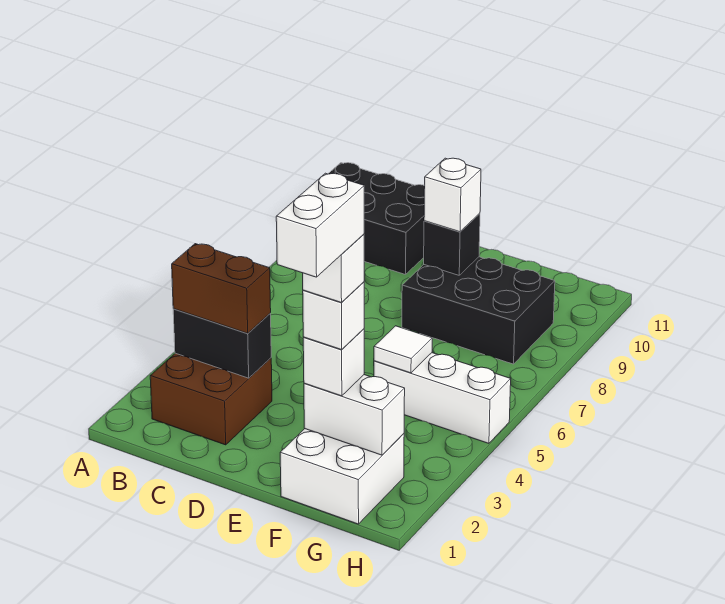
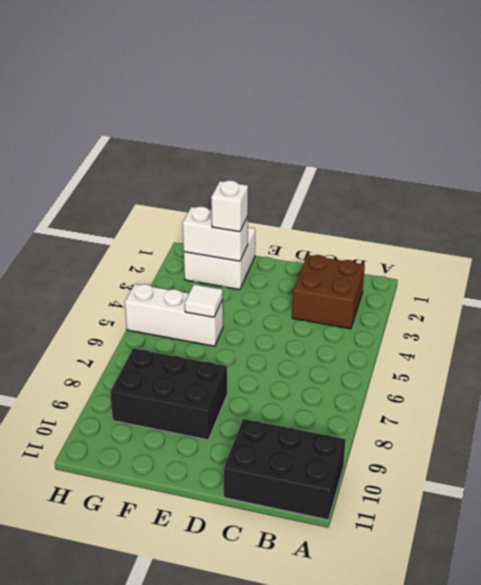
none -> black 1x2 brick [173,309,271,378]
none -> black 1x1 brick [424,214,480,275]
none -> brown 1x2 brick [172,244,271,333]

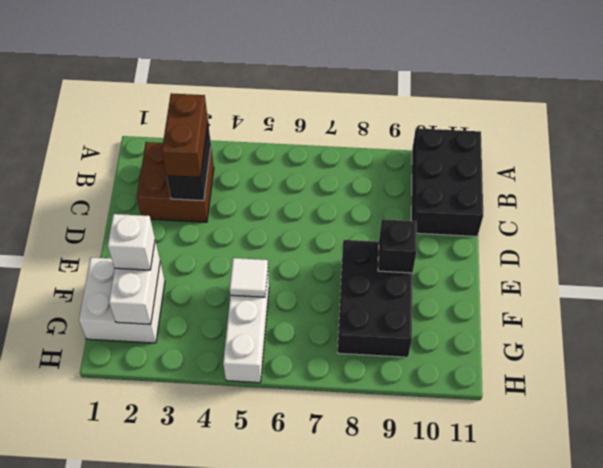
none -> white 1x1 brick [424,158,481,232]
none -> white 1x1 brick [303,282,364,350]
none -> white 1x1 brick [303,234,364,303]

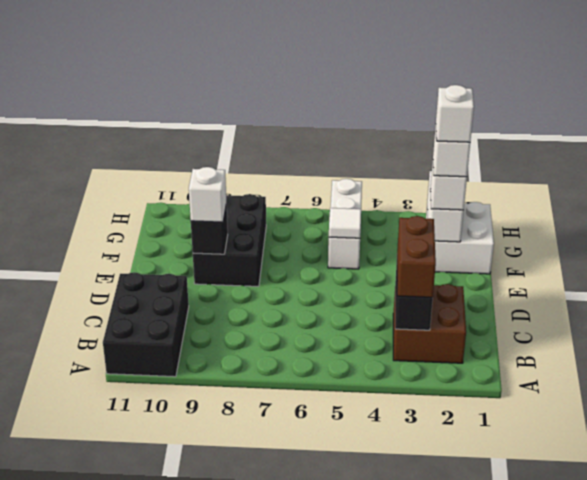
none -> white 1x2 brick [276,173,364,277]

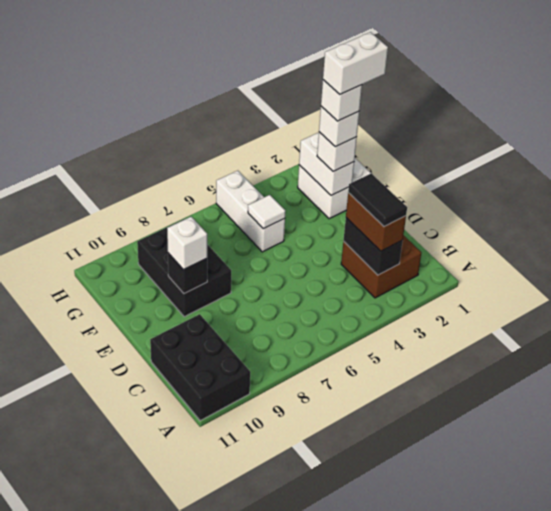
black 1x2 tile [348,174,407,226] -> none

